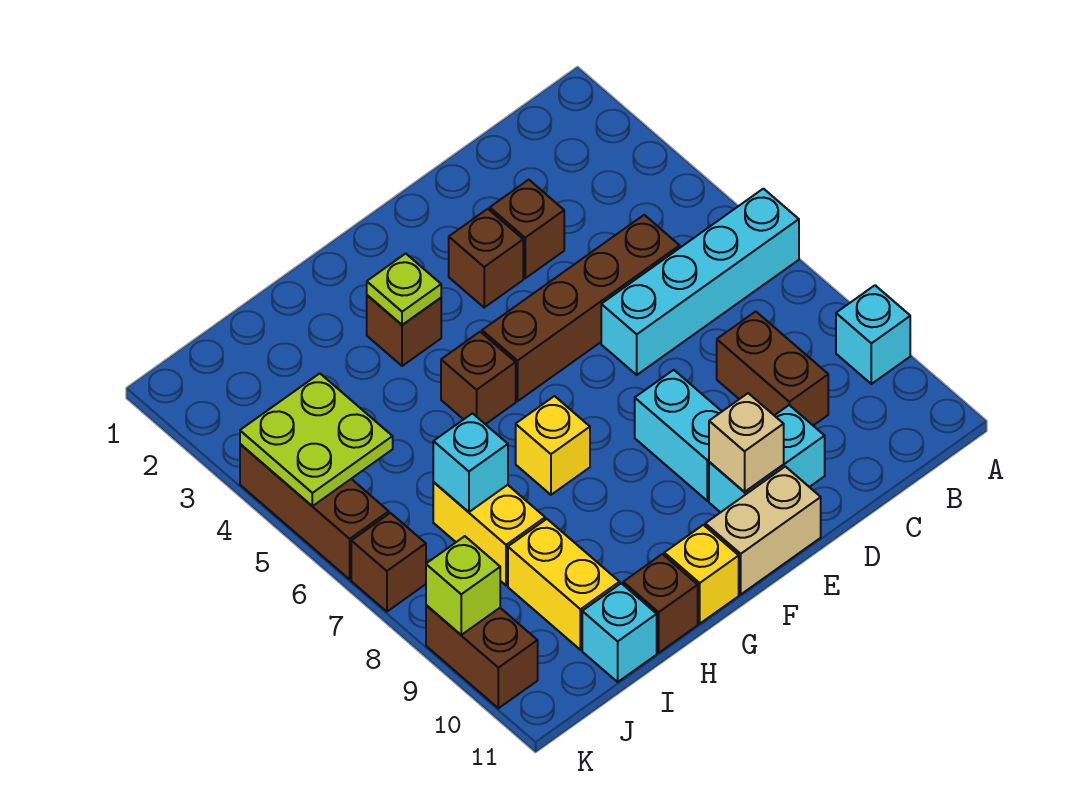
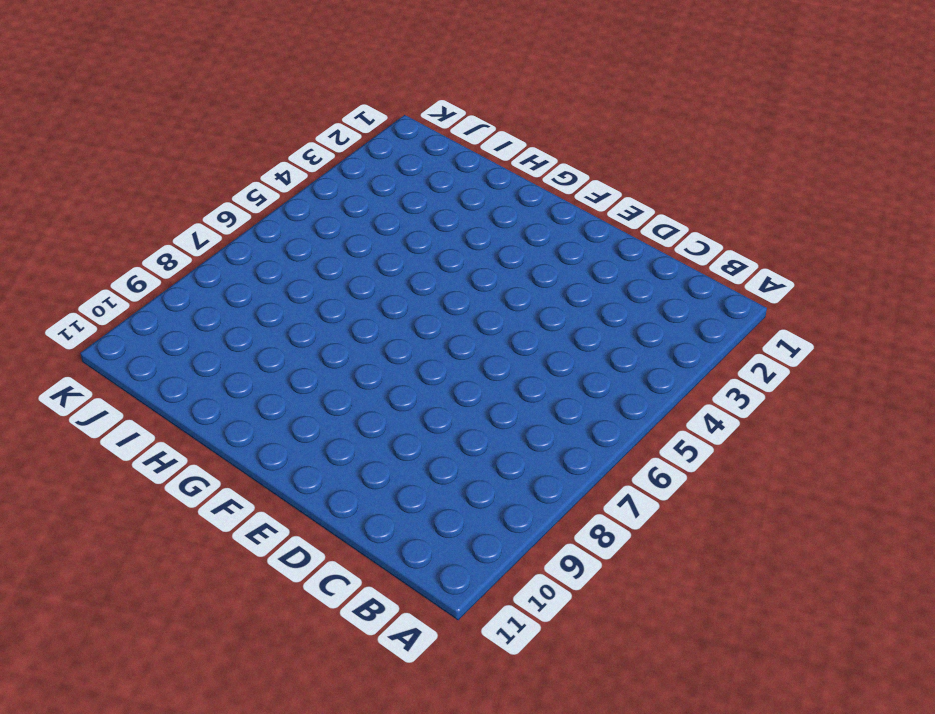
none -> cyan 1x4 brick [601,189,799,375]
none -> cyan 1x1 brick [836,285,910,384]
none -> brown 1x4 brick [482,215,680,401]

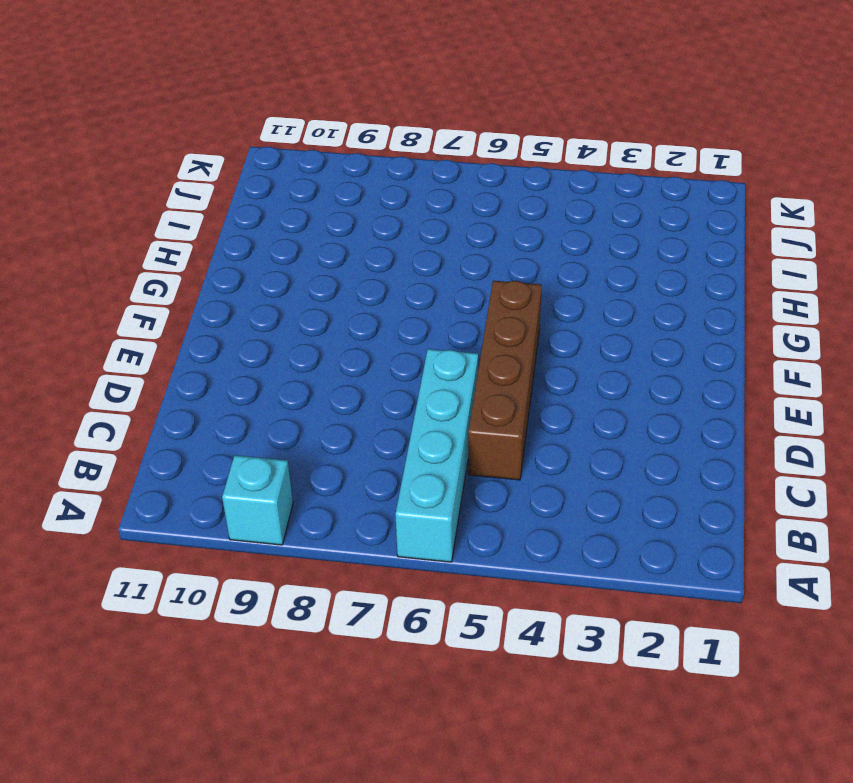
none -> brown 1x2 brick [717,312,828,425]
none -> brown 1x1 brick [490,180,564,278]
none -> cyan 1x2 brick [709,405,825,512]

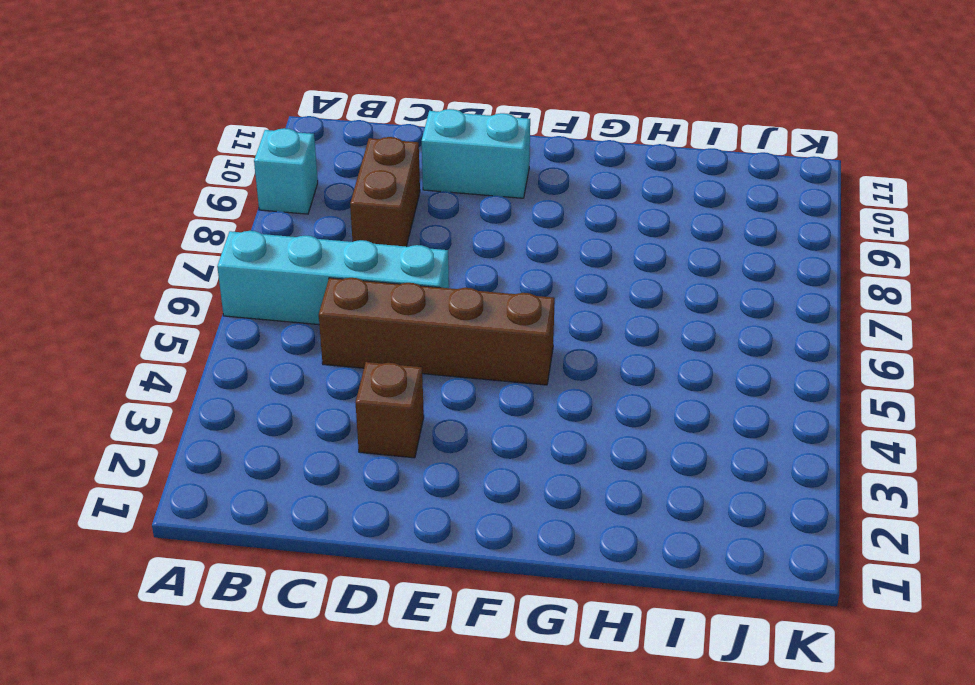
none -> brown 1x1 brick [449,209,523,308]
none -> cyan 1x2 brick [635,370,722,501]
none -> tan 1x2 brick [705,466,821,594]

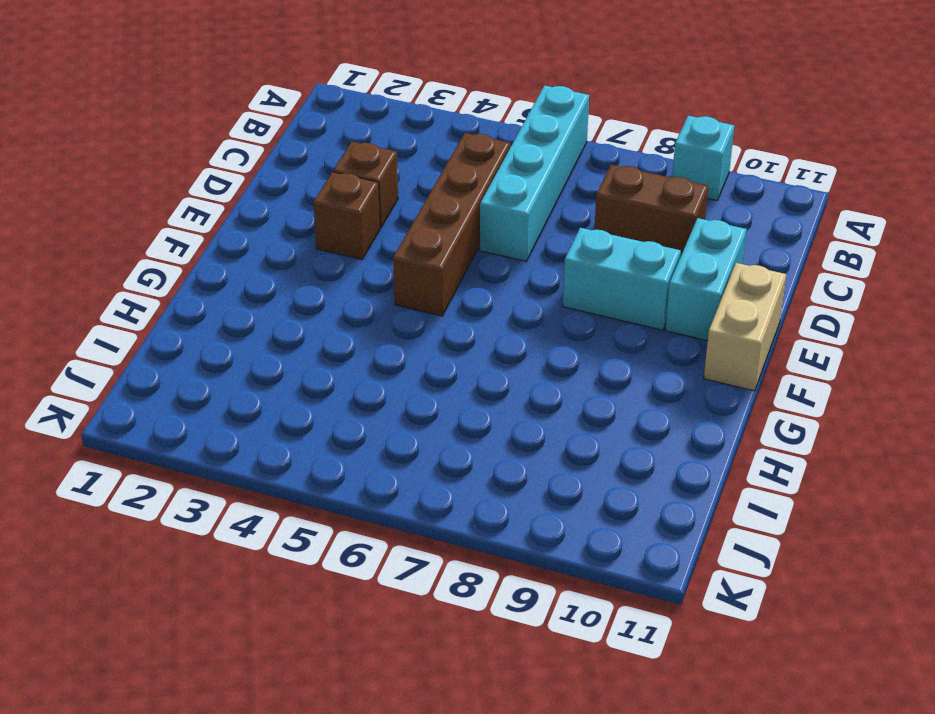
none -> brown 1x1 brick [367,295,441,366]
none -> brown 1x1 brick [441,332,516,424]
none -> yellow 1x1 brick [516,396,590,495]

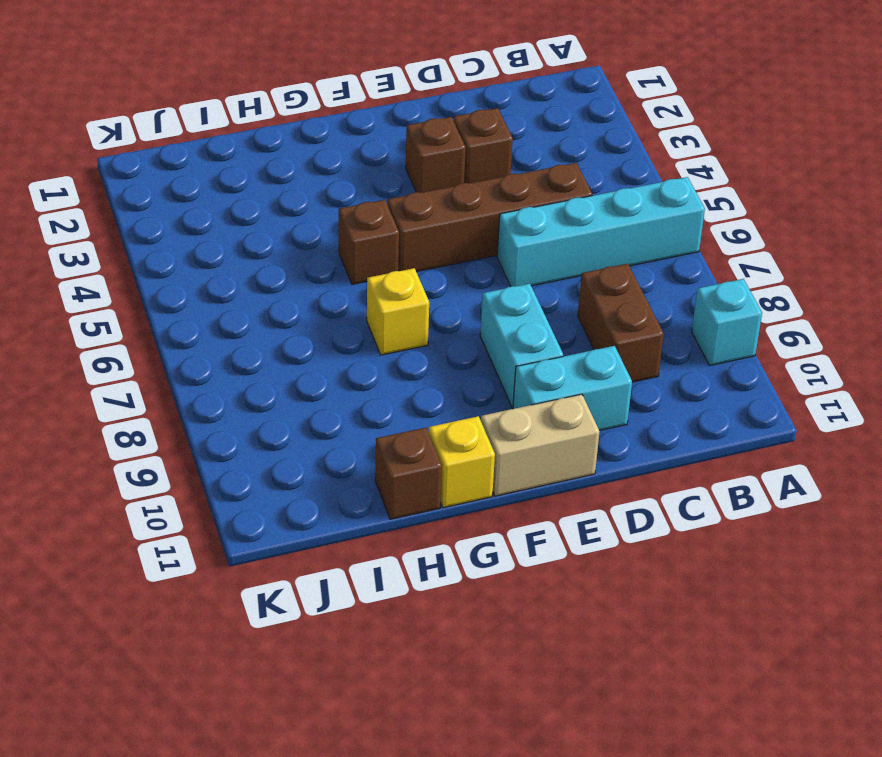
none -> brown 1x1 brick [367,295,441,366]
none -> yellow 1x2 brick [433,482,545,585]
none -> yellow 1x2 brick [508,519,620,650]

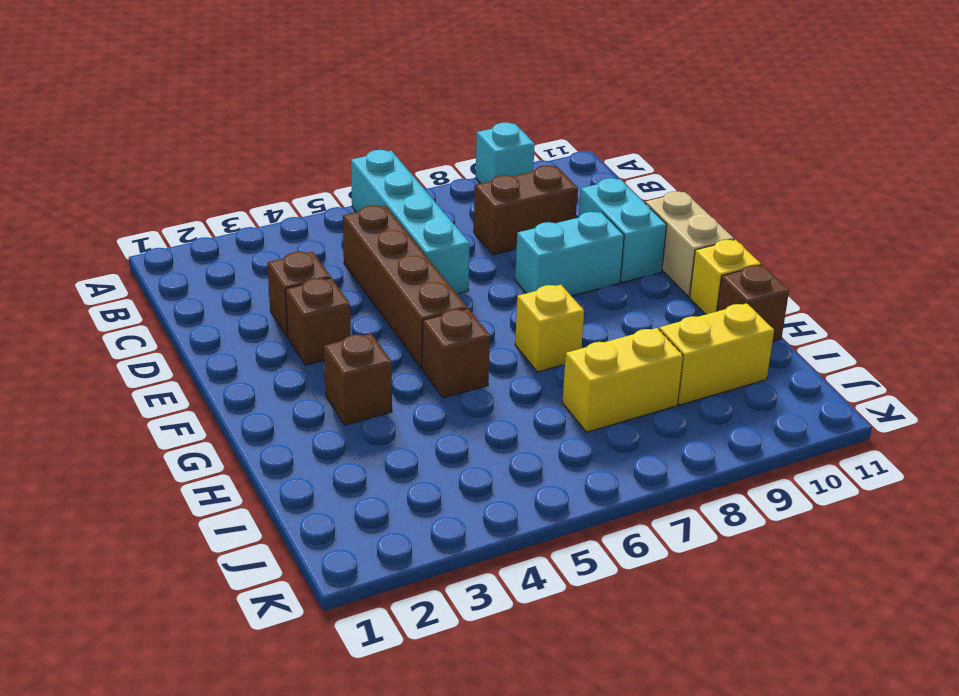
none -> cyan 1x1 brick [582,583,657,682]
none -> brown 1x3 brick [240,444,389,579]
none -> brown 1x1 brick [351,513,426,612]

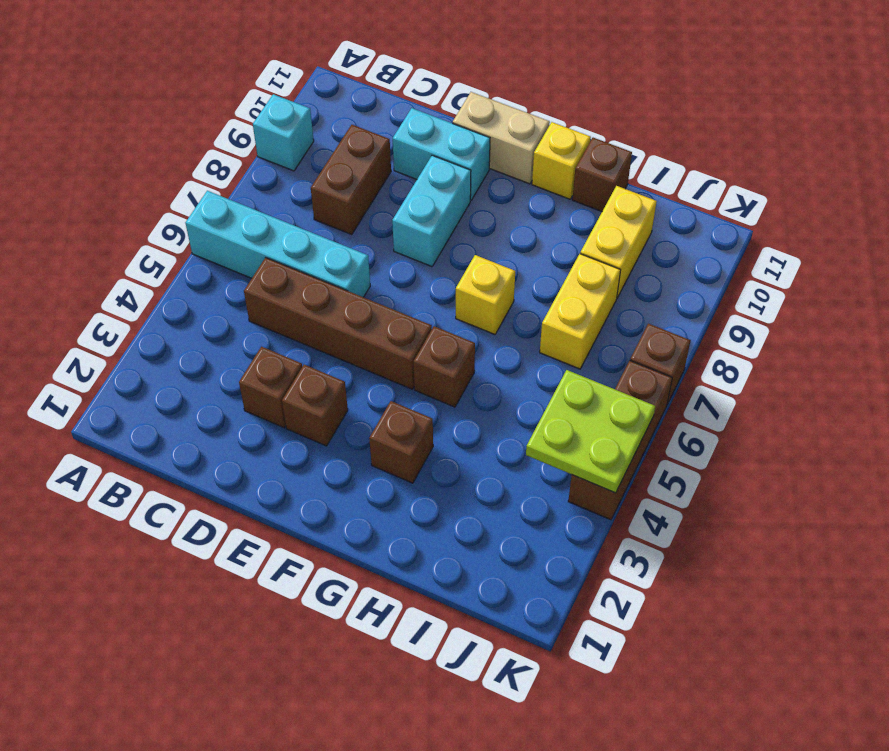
none -> cyan 1x1 brick [582,583,657,682]
none -> brown 1x2 brick [426,605,538,708]
none -> tan 1x1 brick [709,393,784,492]

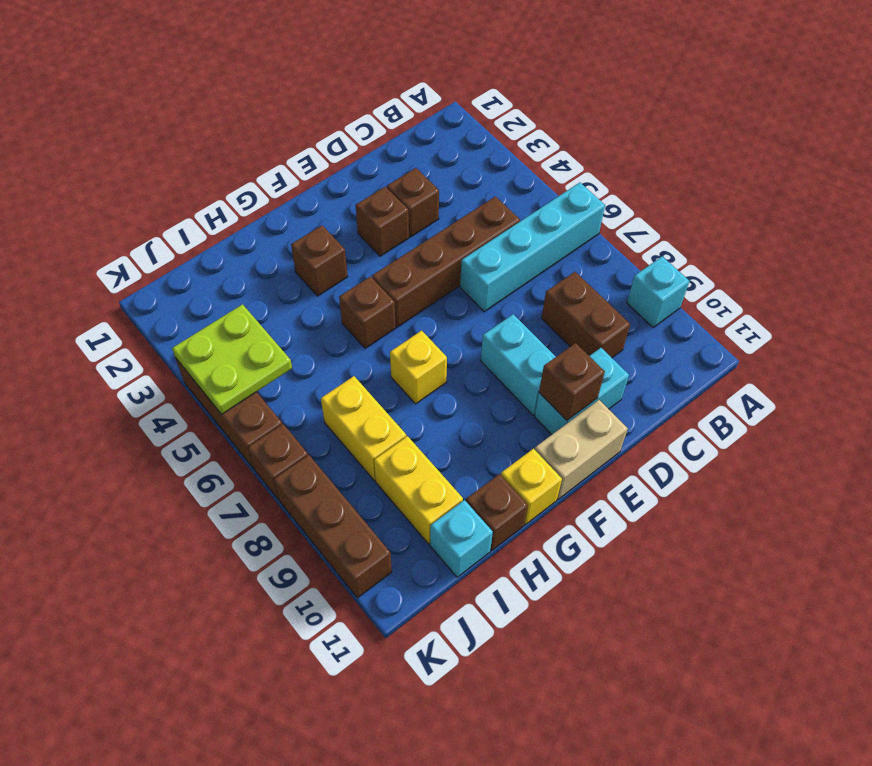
brown 1x1 brick [539,343,605,420] -> tan 1x1 brick [709,393,784,492]
brown 1x3 brick [274,455,392,598] -> brown 1x2 brick [426,605,538,708]
none -> lime 1x1 plate [367,254,441,325]
none -> cyan 1x1 brick [433,413,508,512]
none -> lime 1x1 brick [426,536,500,635]

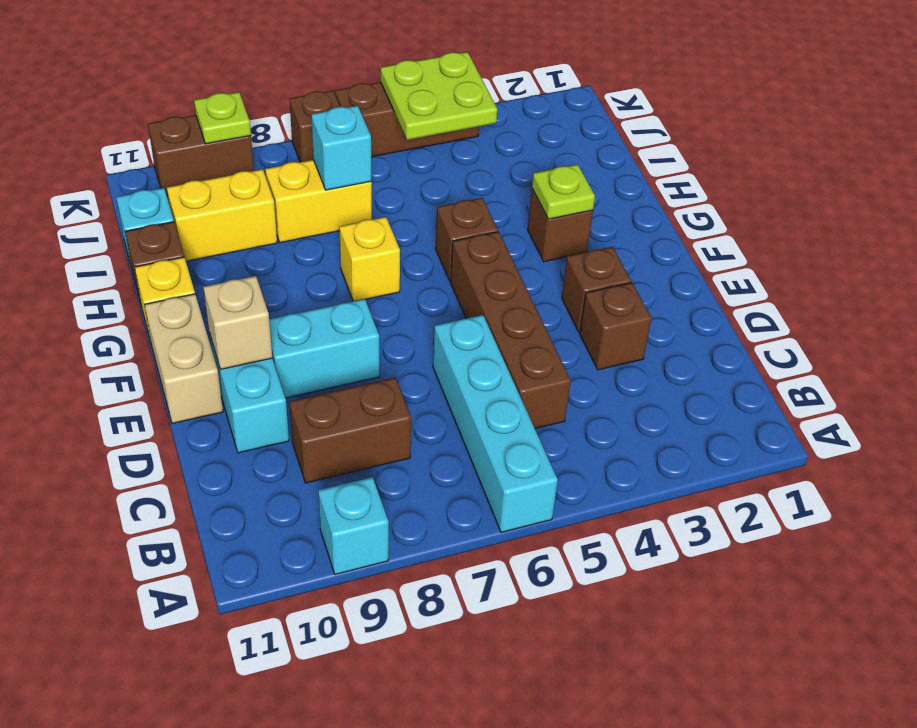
lime 1x1 plate [194,92,251,144] -> lime 1x1 brick [426,536,500,635]

